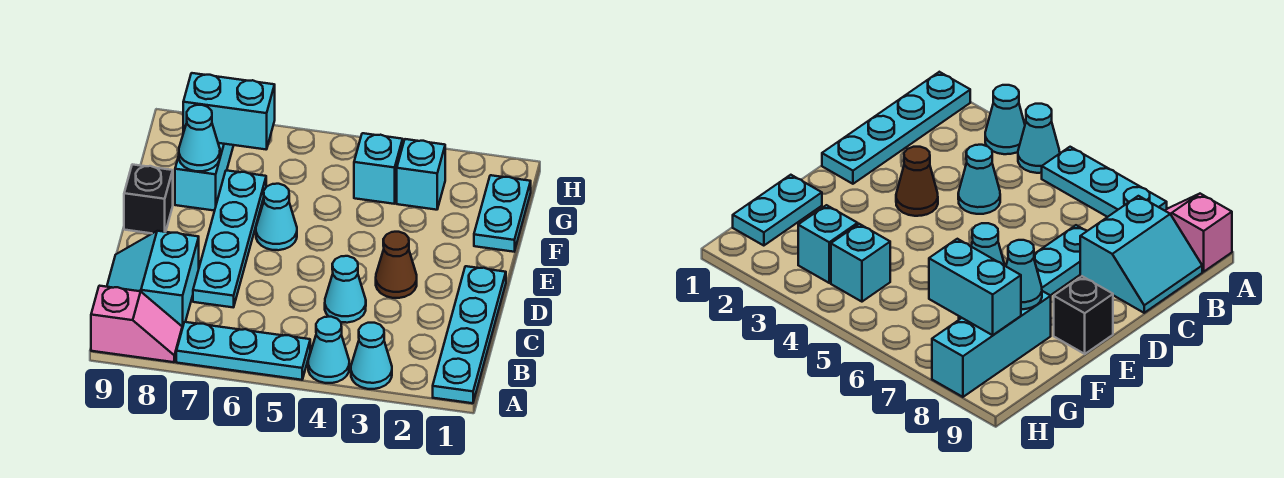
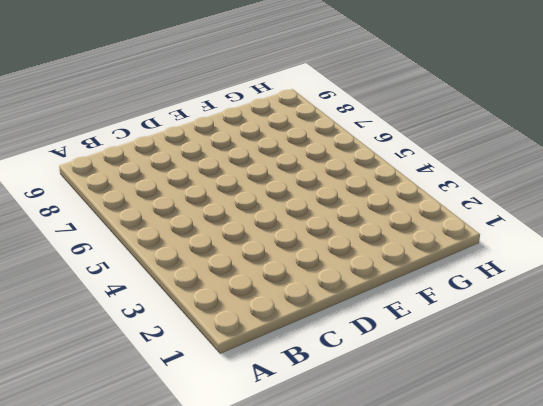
none -> cyan 1x4 plate [433,266,506,403]
none -> cyan 1x1 cone [351,323,392,389]
none -> cyan 1x1 cone [308,317,349,383]

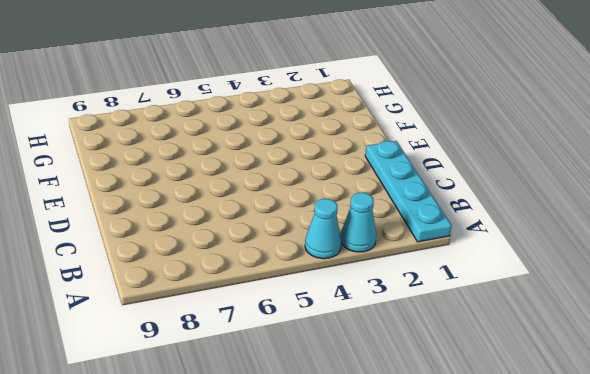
none -> cyan 1x3 plate [176,322,310,380]
none -> pink 1x2 slope [91,286,182,362]
none -> cyan 2x2 slope [107,231,199,328]

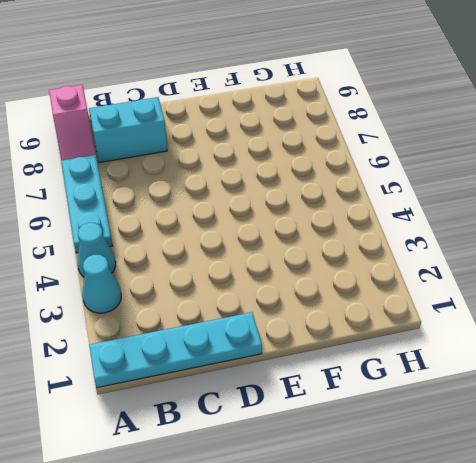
none -> cyan 1x1 cone [325,256,366,323]
none -> cyan 1x4 plate [193,170,266,307]
none -> brown 1x1 cone [376,232,417,298]

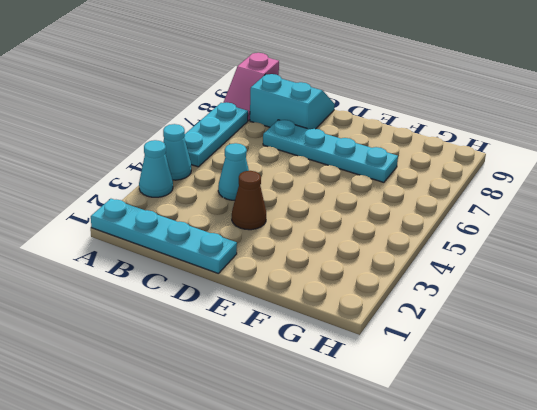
none -> cyan 1x1 cone [256,184,297,250]
none -> black 1x1 brick [124,164,173,233]
none -> cyan 1x2 plate [474,175,531,252]

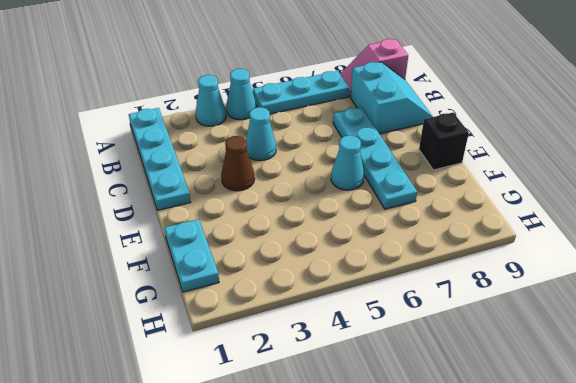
none -> cyan 1x3 brick [175,143,234,211]
none -> cyan 1x1 brick [397,139,445,210]
none -> cyan 1x1 brick [354,133,403,204]

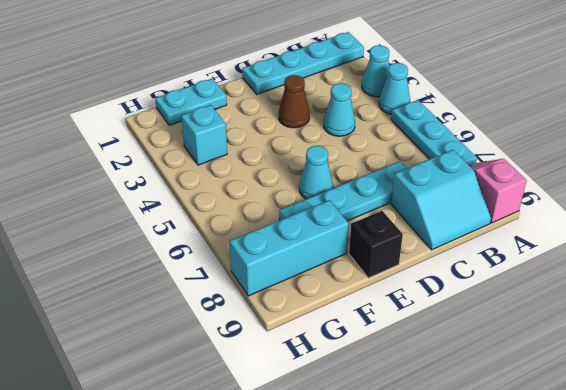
none -> cyan 1x1 brick [354,133,403,204]
none -> cyan 1x1 cone [179,105,220,171]
none -> cyan 1x2 brick [183,73,275,149]

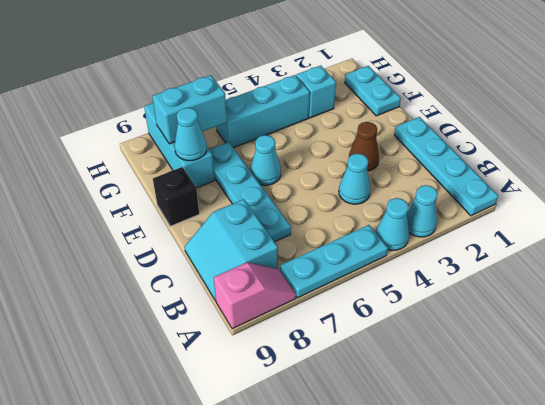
cyan 1x3 brick [216,75,310,148] -> cyan 1x1 brick [354,133,403,204]

